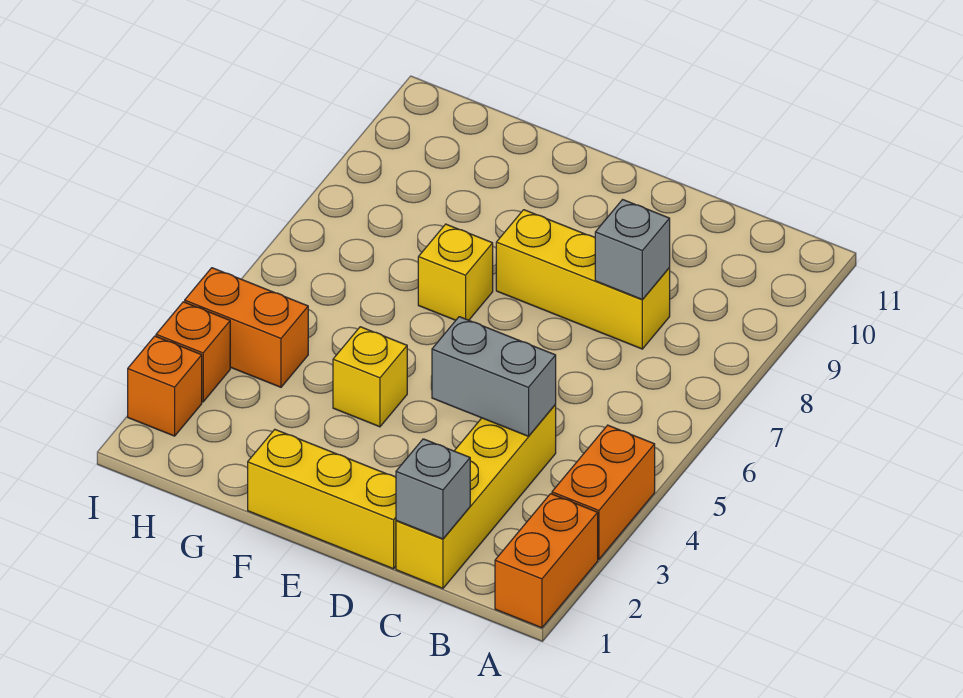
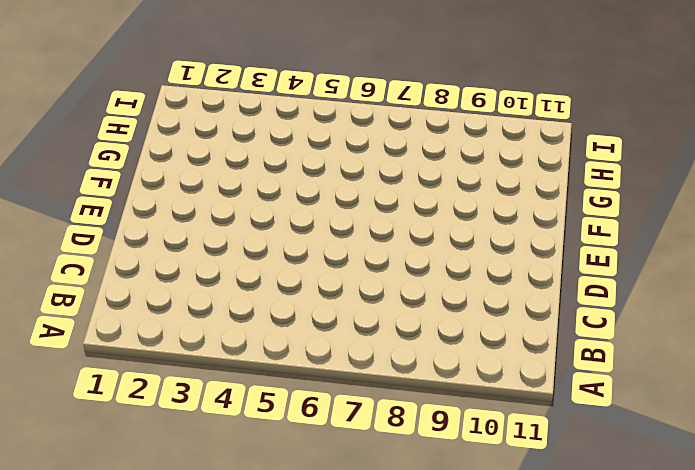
none -> orange 1x2 brick [495,494,598,628]
none -> orange 1x2 brick [552,425,655,559]
none -> yellow 1x4 brick [396,405,556,588]

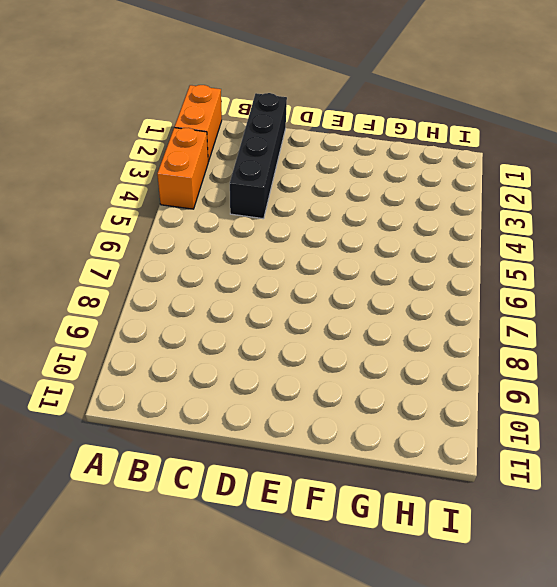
black 1x4 brick [230,93,287,219] -> yellow 1x4 brick [396,405,556,588]
none -> yellow 1x3 brick [496,210,670,349]
none -> yellow 1x3 brick [248,430,396,569]
none -> yellow 1x1 brick [333,327,407,427]

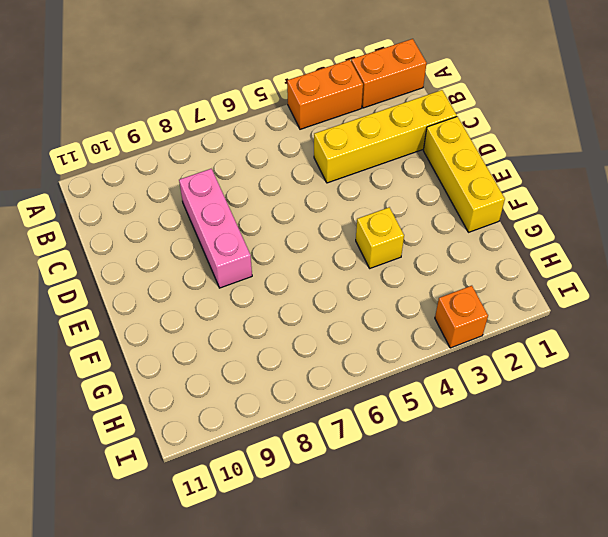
pink 1x3 brick [179,169,252,288] -> yellow 1x3 brick [496,210,670,349]
none -> yellow 1x1 brick [418,224,493,320]
none -> orange 1x2 brick [185,268,308,387]
none -> orange 1x1 brick [128,336,202,436]

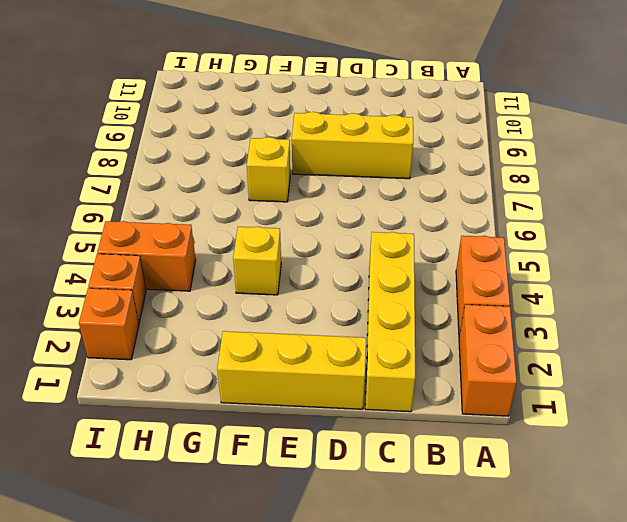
none -> grey 1x1 brick [396,439,470,539]
none -> grey 1x2 brick [432,317,556,436]
none -> grey 1x1 brick [595,200,670,300]

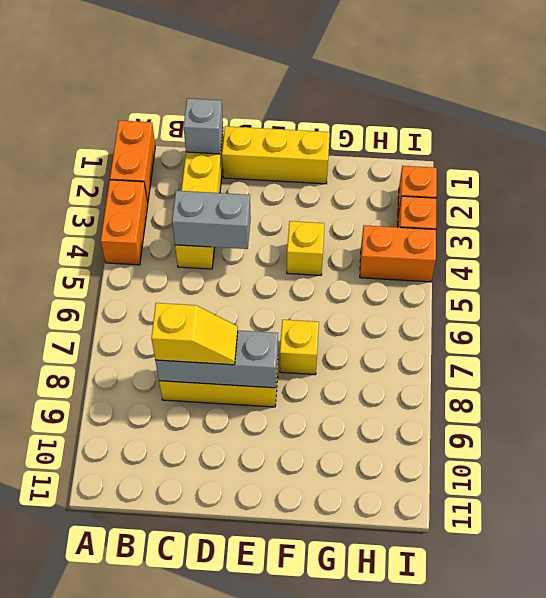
grey 1x3 brick [155,330,278,388] -> grey 1x1 brick [595,200,670,300]
yellow 1x2 slope [151,303,238,365] -> none

